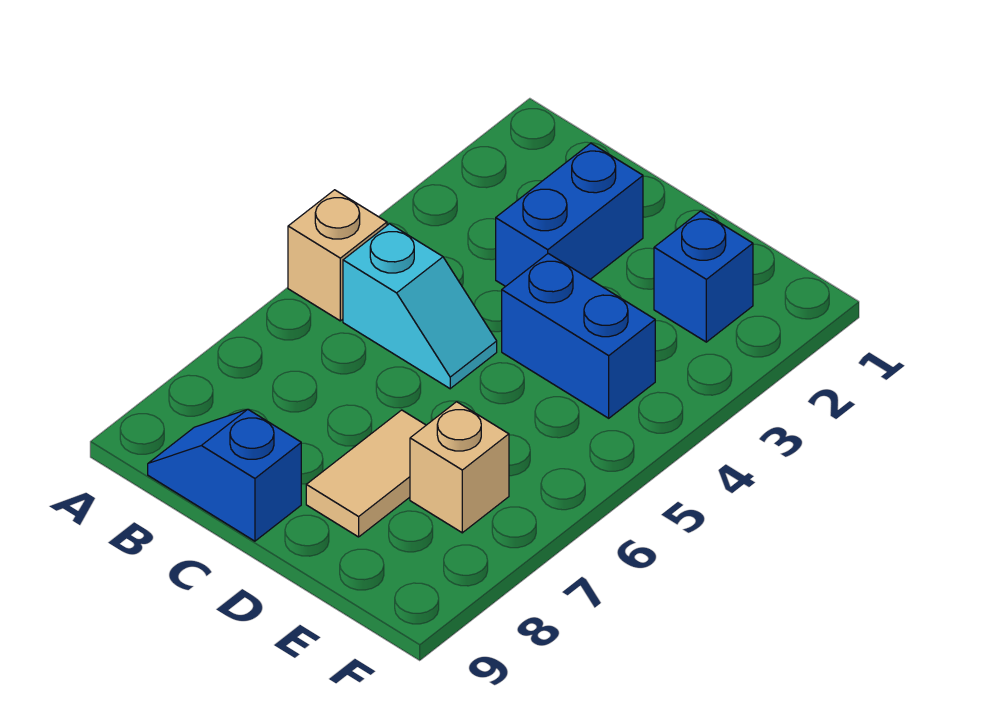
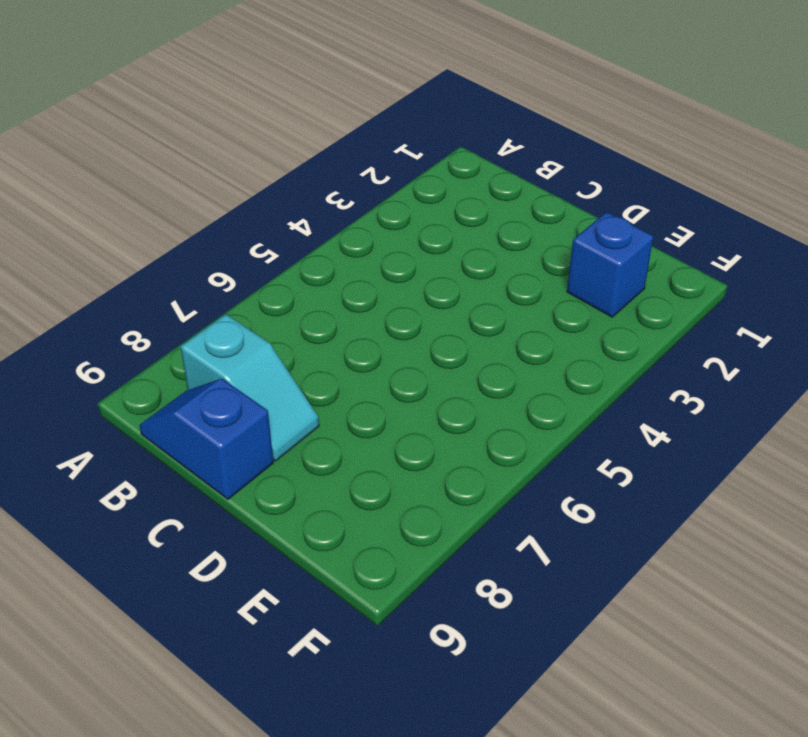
cyan 1x2 slope [181,314,319,461] -> cyan 1x2 slope moved to [343,224,497,389]
none -> tan 1x1 brick [288,190,387,321]
none -> blue 1x2 brick [496,143,643,286]

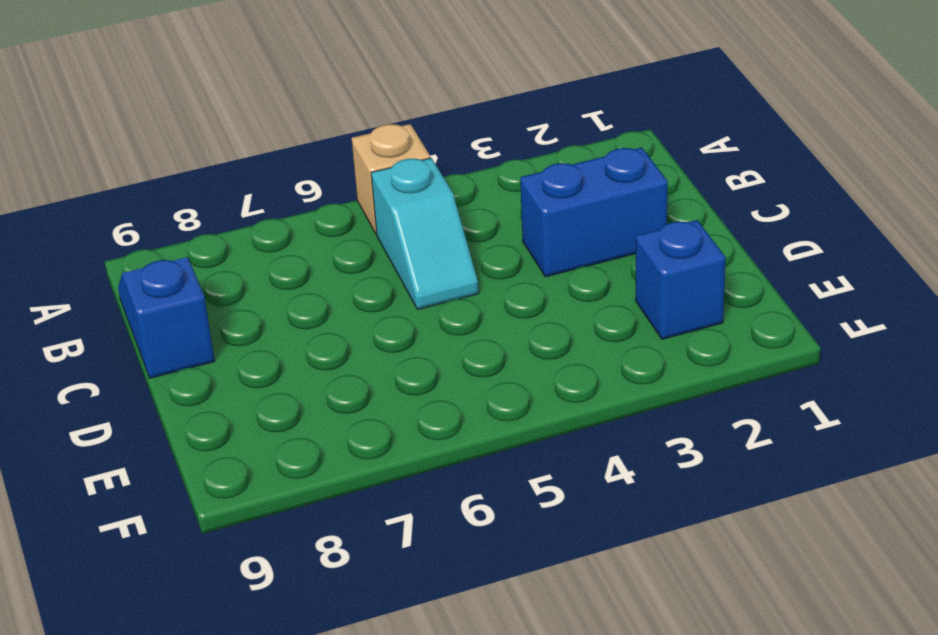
none -> blue 1x2 brick [502,254,655,418]
none -> tan 1x2 tile [306,410,426,537]

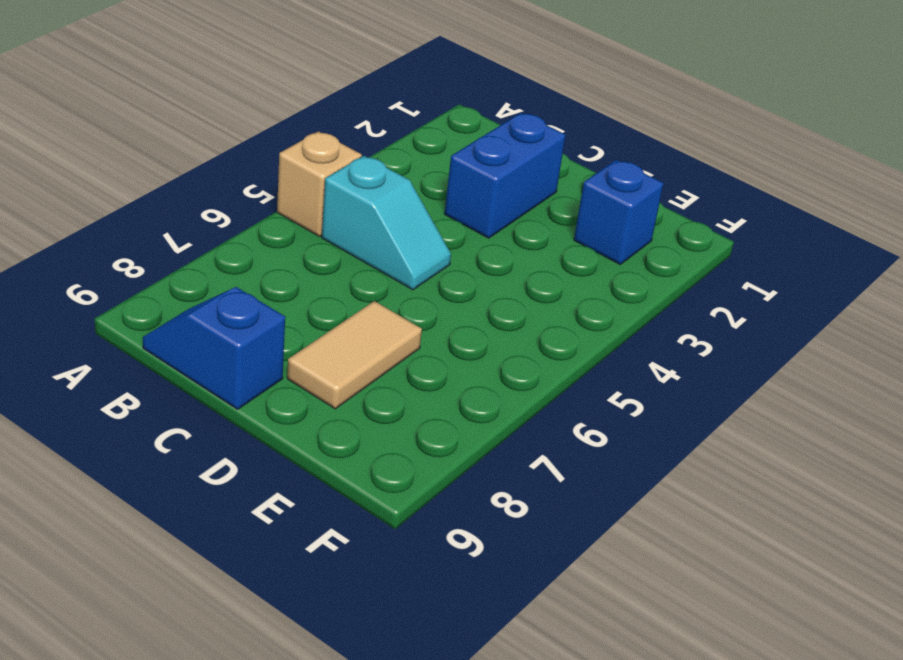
none -> blue 1x2 brick [502,254,655,418]
none -> tan 1x1 brick [410,402,509,533]

